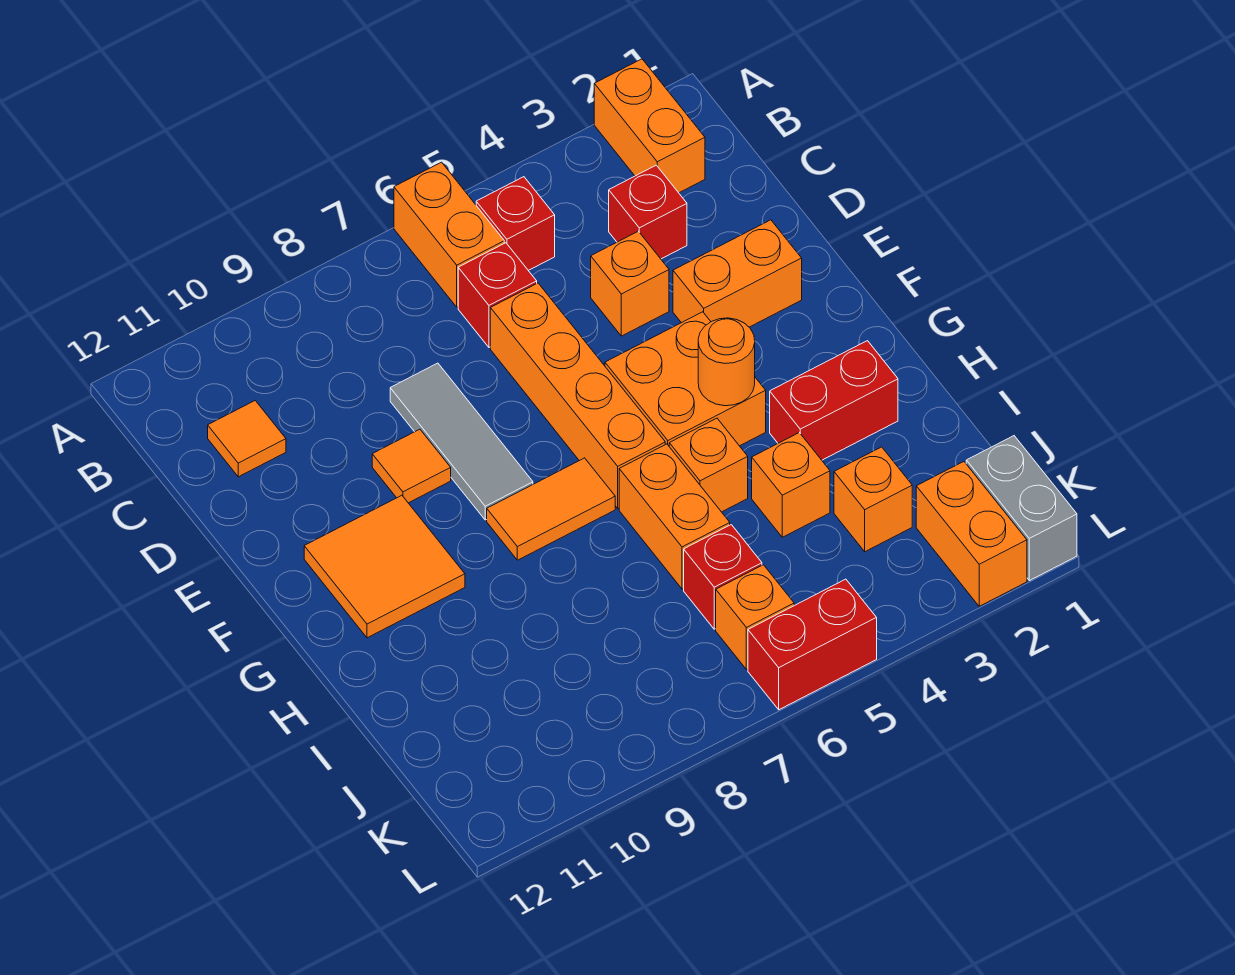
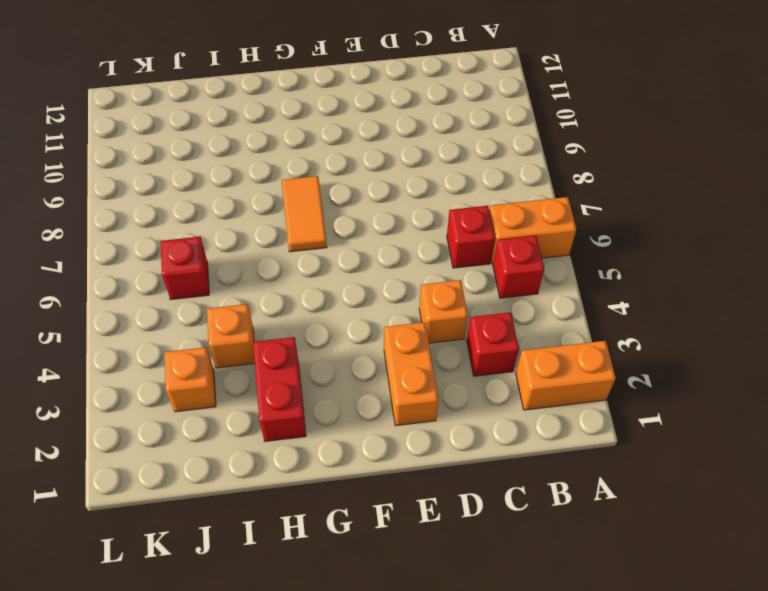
none -> orange 1x1 tile [208,401,286,477]
none -> orange 1x4 brick [490,283,665,508]
none -> grey 1x3 tile [390,363,533,520]

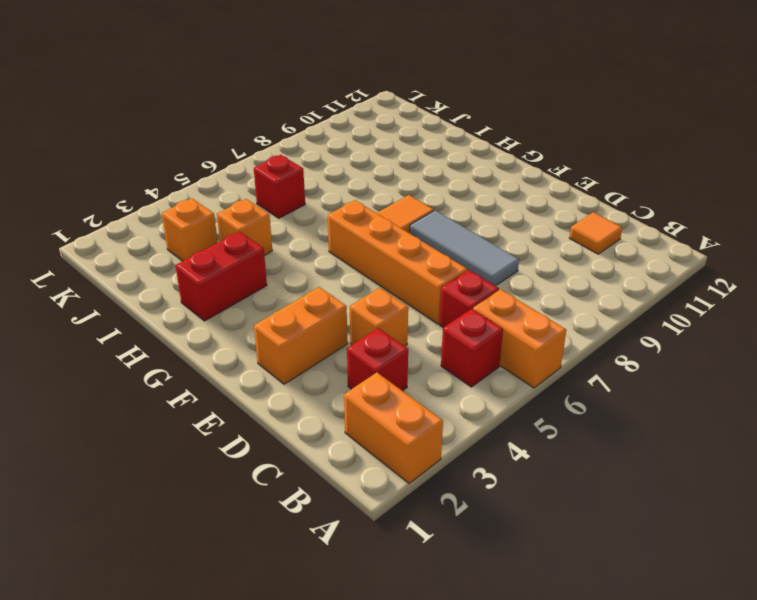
none -> orange 1x1 tile [372,429,451,503]
none -> orange 2x2 brick [605,312,766,446]
none -> orange 2x2 tile [304,495,465,638]

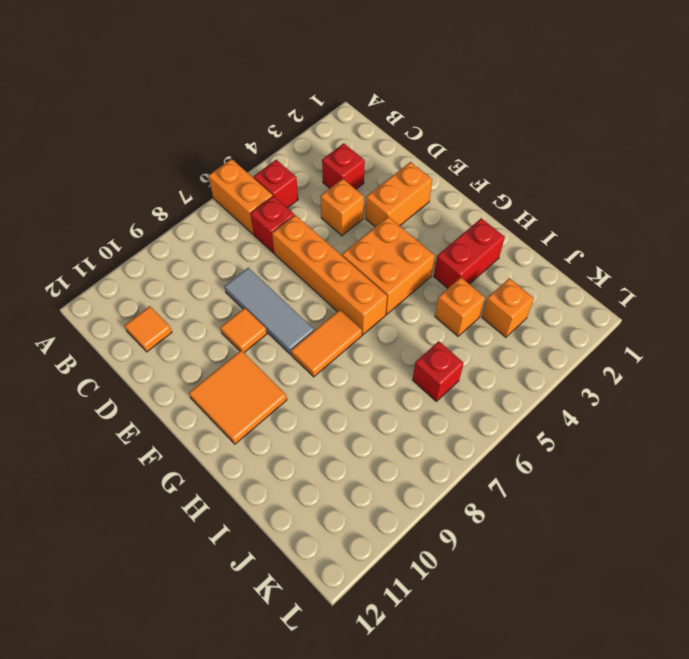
none -> orange 1x2 brick [594,59,705,193]
none -> orange 1x1 brick [669,418,748,512]
none -> orange 1x2 brick [619,444,730,589]

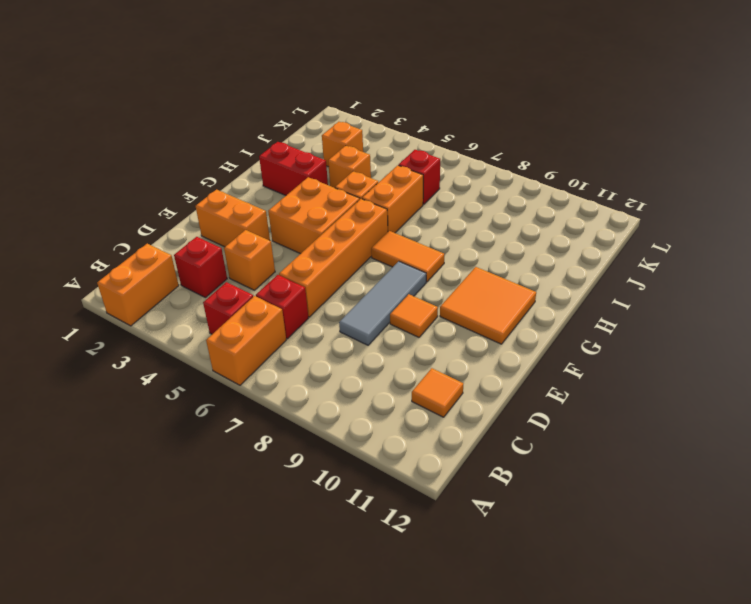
none -> grey 1x2 brick [966,436,1077,581]
none -> orange 1x2 brick [916,462,1027,606]
none -> orange 1x1 brick [716,565,794,670]

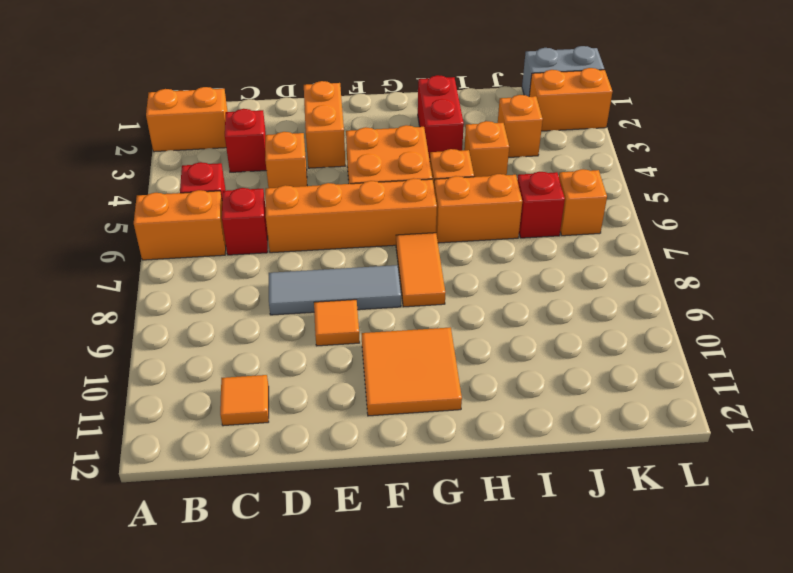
none -> red 1x2 brick [748,579,877,710]
none -> orange 1x1 round brick [698,318,755,406]

